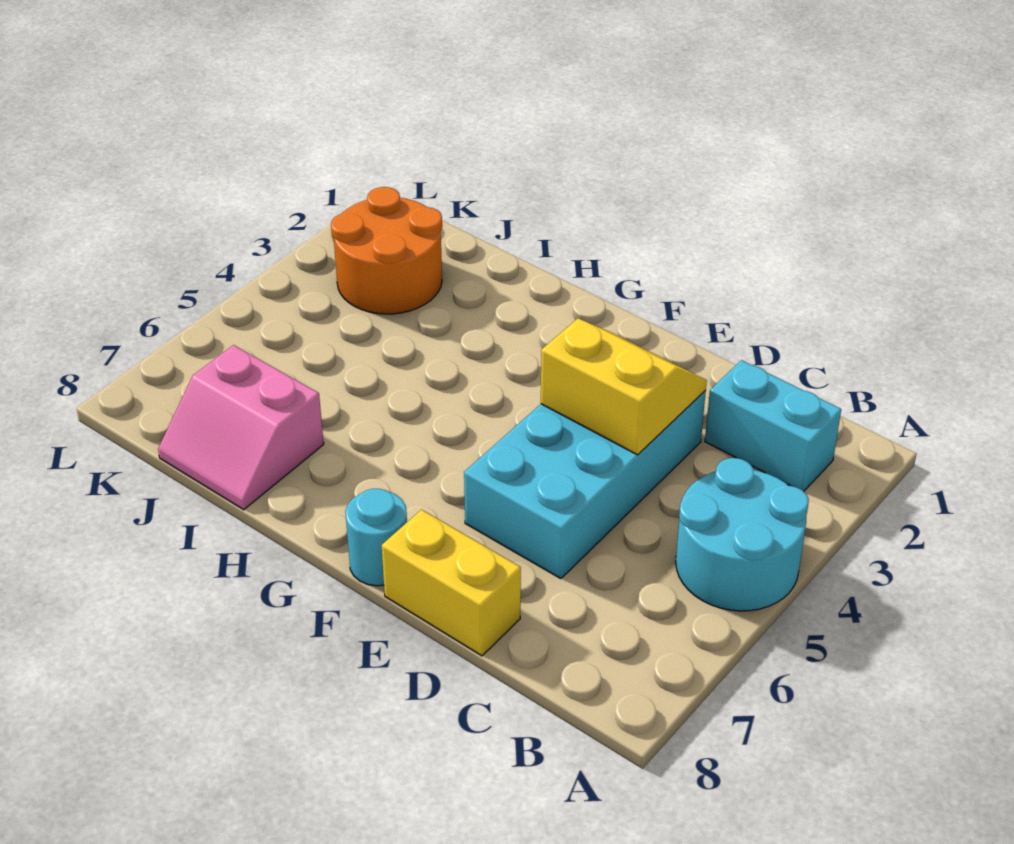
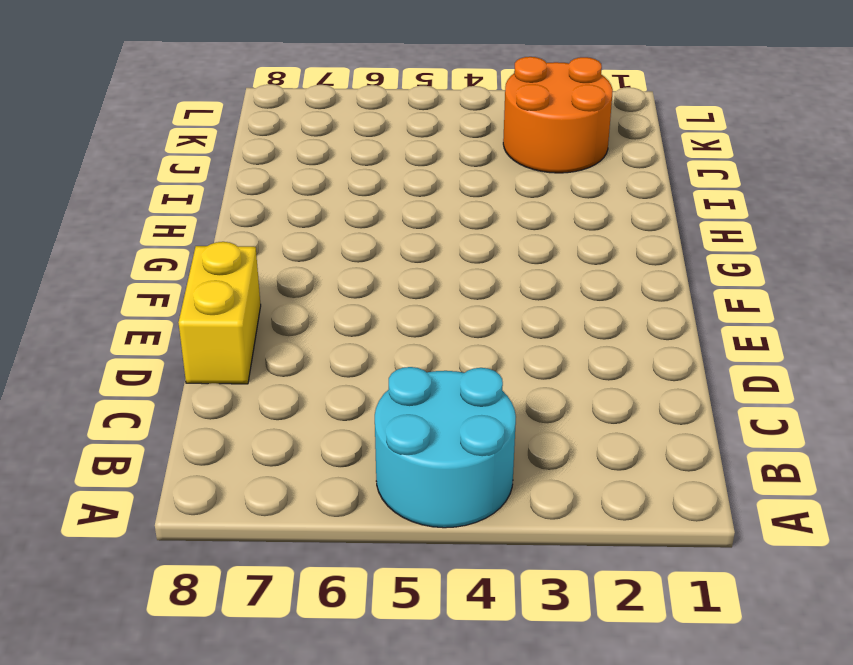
none -> cyan 1x2 brick [705,360,841,491]
none -> cyan 2x4 brick [464,391,706,579]

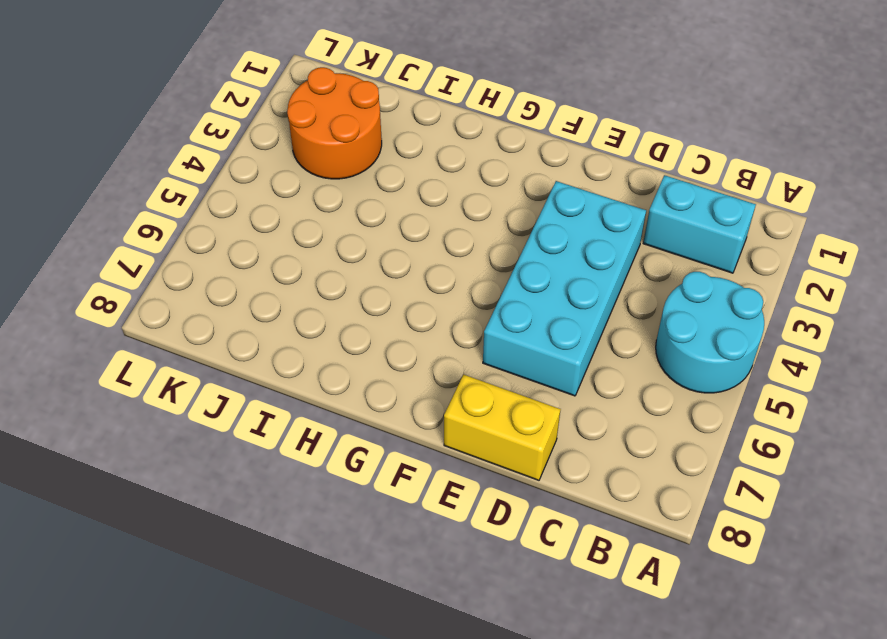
none -> cyan 1x1 round brick [345,489,407,586]
none -> pink 2x2 slope [158,345,324,510]

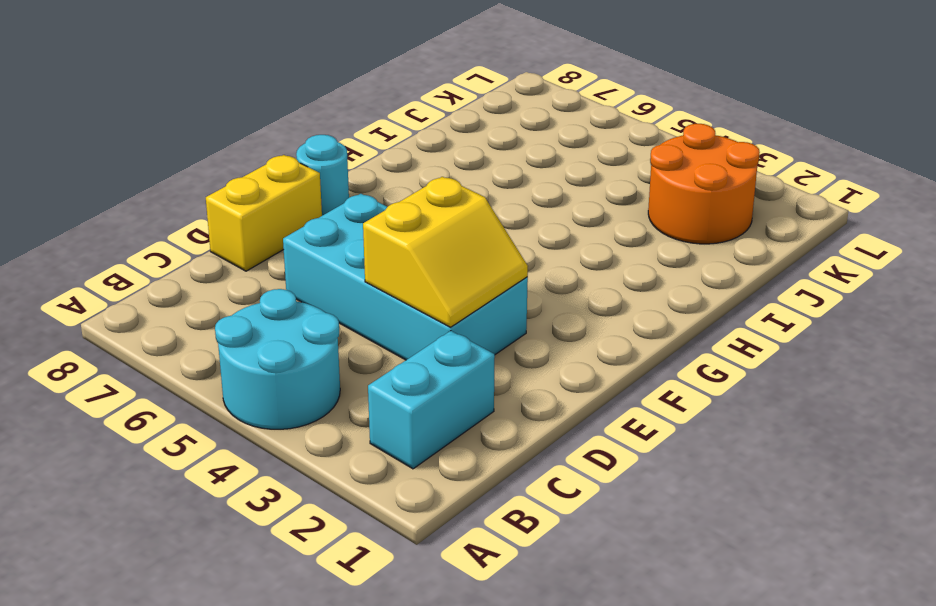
none -> pink 2x2 slope [158,345,324,510]

